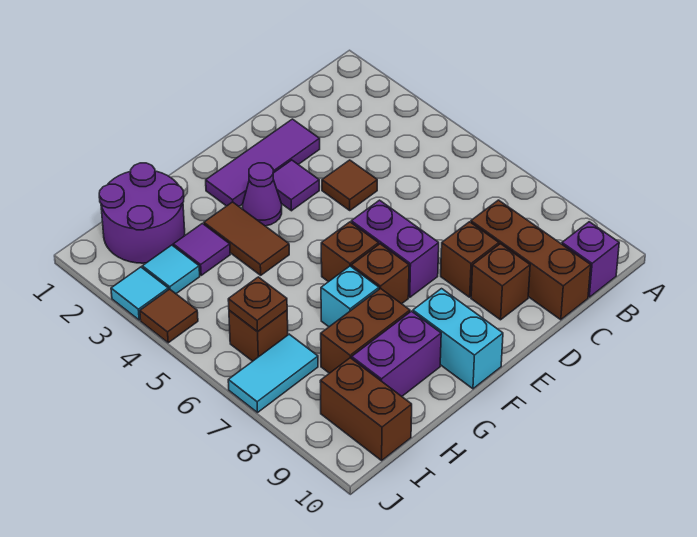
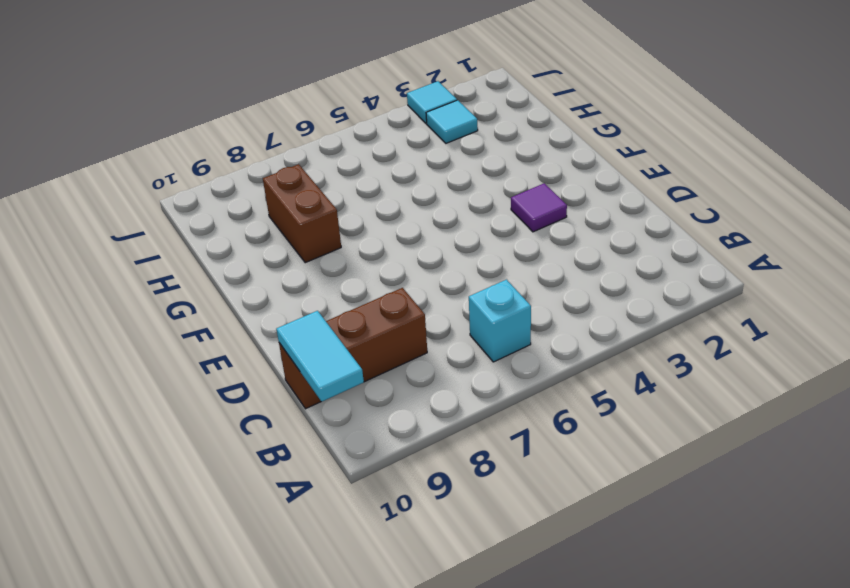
cyan 1x1 brick [469,280,531,362] -> cyan 1x1 brick moved to [321,266,379,327]
cyan 1x2 tile [276,311,364,402] -> cyan 1x2 tile moved to [228,334,318,413]
none -> purple 1x1 brick [562,222,619,297]
none -> purple 1x3 tile [206,119,320,206]
none -> brown 1x1 tile [322,160,377,210]

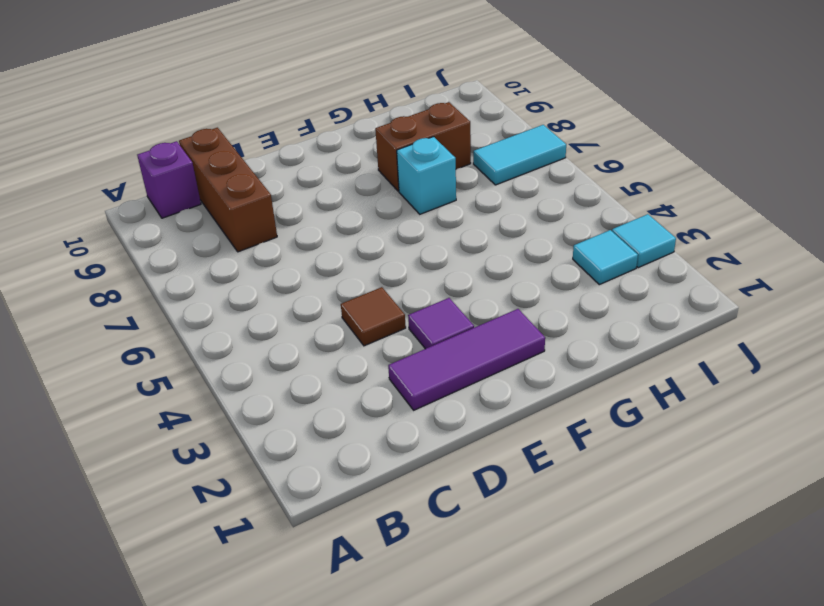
none -> brown 1x1 brick [441,222,499,297]
none -> brown 1x1 brick [471,244,530,320]
none -> purple 1x2 brick [351,200,439,297]

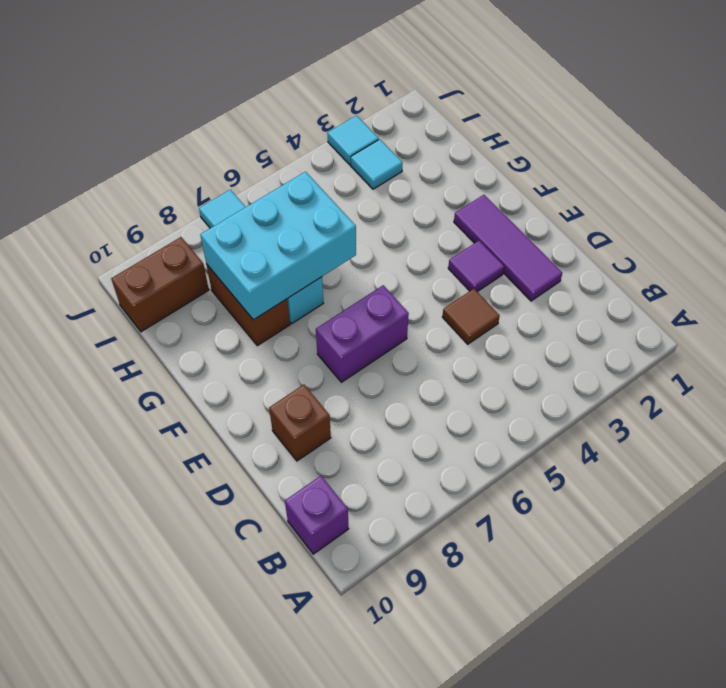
cyan 2x3 brick [200,172,356,320] -> none
none -> brown 1x3 brick [471,200,591,320]
none -> brown 1x1 brick [441,222,499,297]
none -> purple 1x1 cone [243,163,282,226]

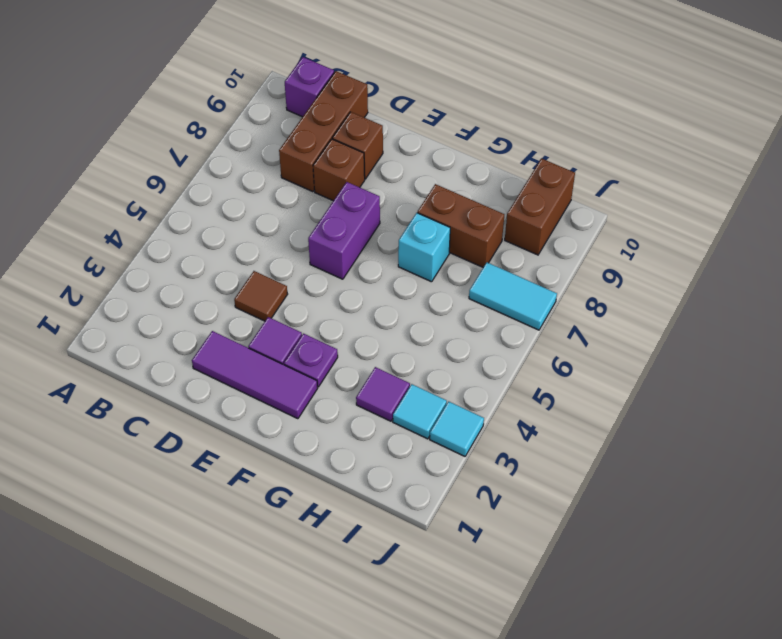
purple 1x1 plate [284,334,338,387] -> purple 1x1 cone [243,163,282,226]
none -> brown 1x1 brick [321,222,379,282]
none -> brown 1x1 brick [351,244,409,304]
none -> cyan 1x2 brick [413,289,503,389]

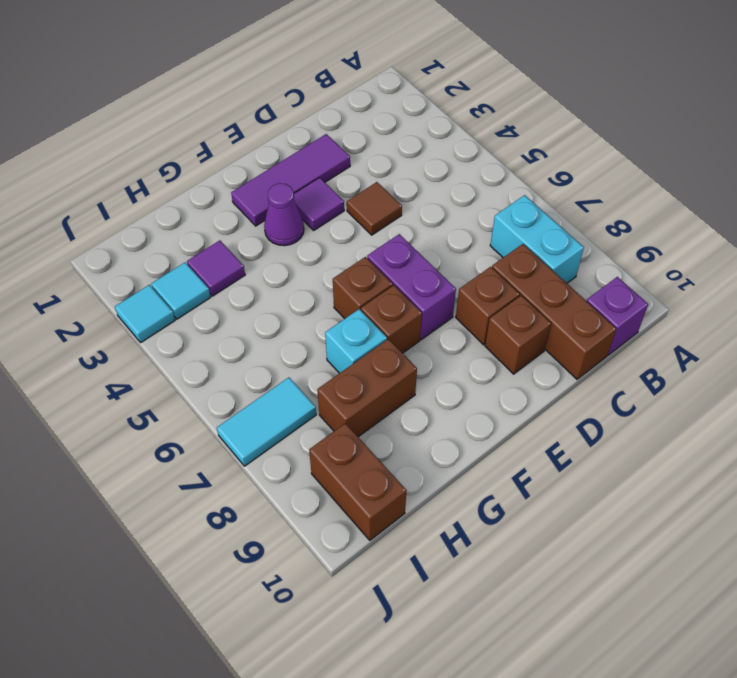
cyan 1x2 brick [490,195,584,283] -> cyan 1x2 brick moved to [413,289,503,389]
none -> brown 1x2 tile [204,202,289,275]
none -> purple 1x2 brick [352,311,441,396]
none -> purple 2x2 round brick [99,163,185,263]

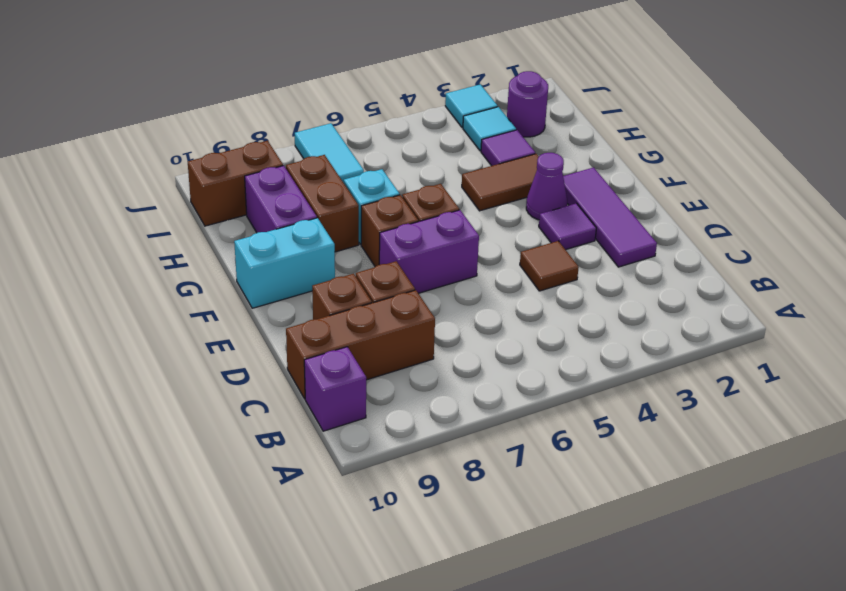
purple 1x1 round brick [507,71,548,137] -> purple 2x2 round brick [99,163,185,263]
none -> brown 1x1 brick [229,310,288,361]
none -> brown 1x1 tile [140,289,198,343]
none -> brown 1x1 plate [228,277,287,332]

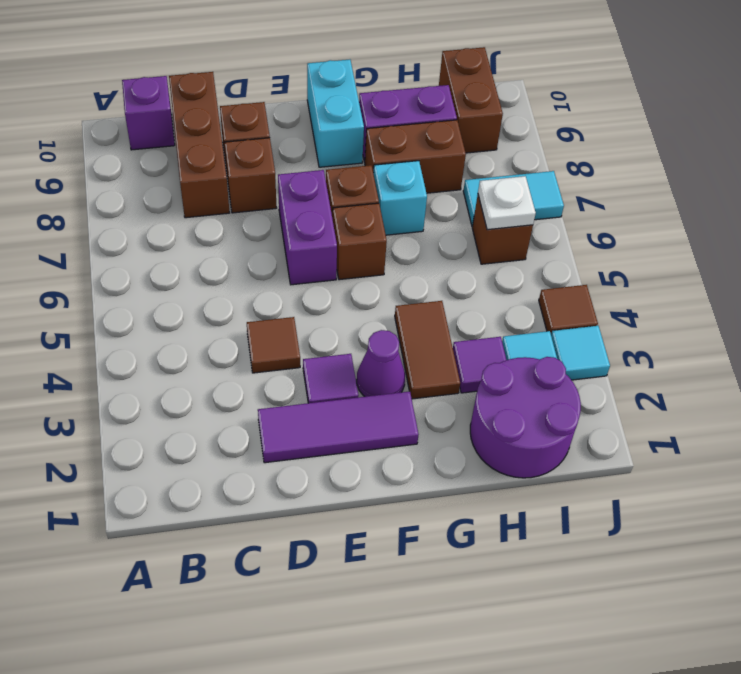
white 1x1 plate [478,176,536,230] -> brown 1x1 plate [228,277,287,332]

